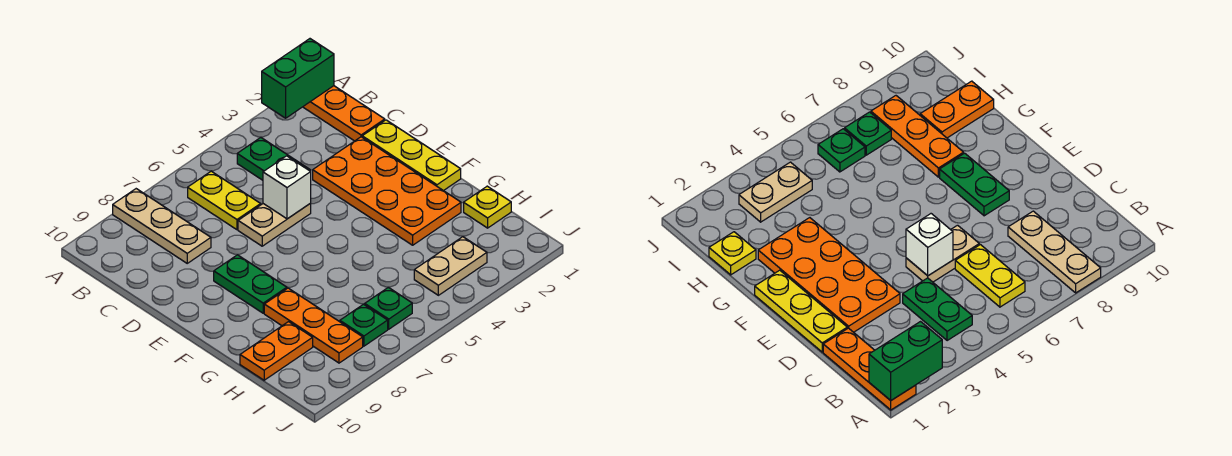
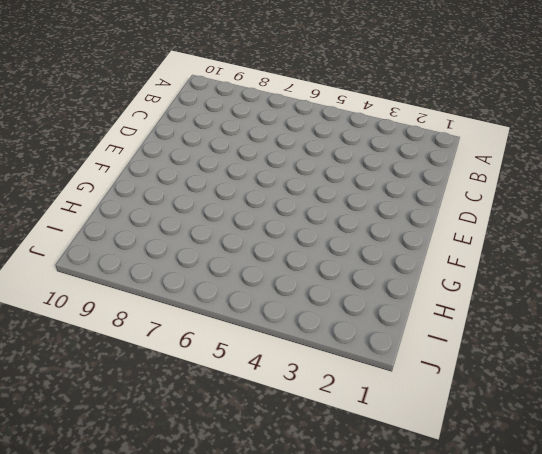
none -> orange 1x3 plate [303,86,385,141]
none -> tan 1x3 plate [113,189,211,263]
none -> green 1x2 plate [237,138,310,180]

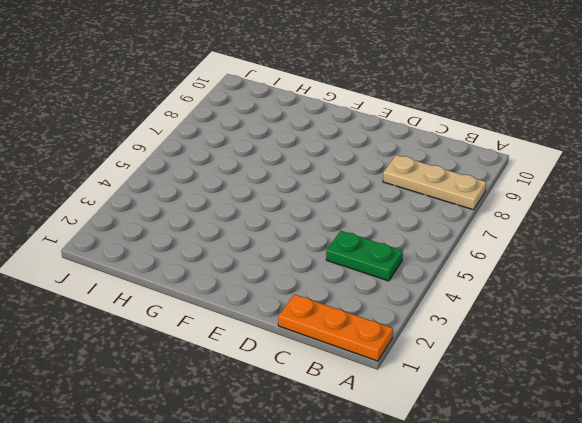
none -> yellow 1x2 plate [188,171,261,230]
none -> yellow 1x3 plate [362,120,461,191]
none -> orange 2x4 plate [313,137,461,245]

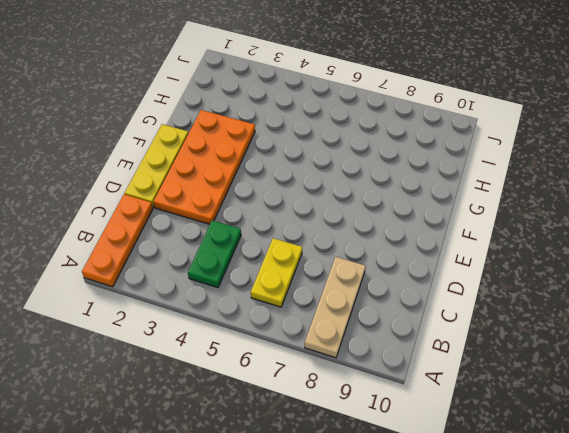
none -> tan 1x2 plate [238,203,311,246]
none -> green 1x2 plate [214,255,287,313]
none -> orange 1x3 plate [264,288,363,363]

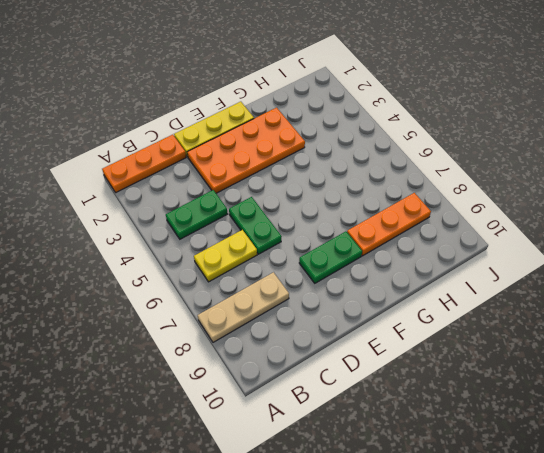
green 1x2 plate [229,197,282,254] -> tan 1x2 plate [238,203,311,246]
none -> yellow 1x1 plate [464,186,511,228]
none -> orange 1x2 plate [240,322,313,380]
none -> tan 1x2 plate [414,237,487,295]

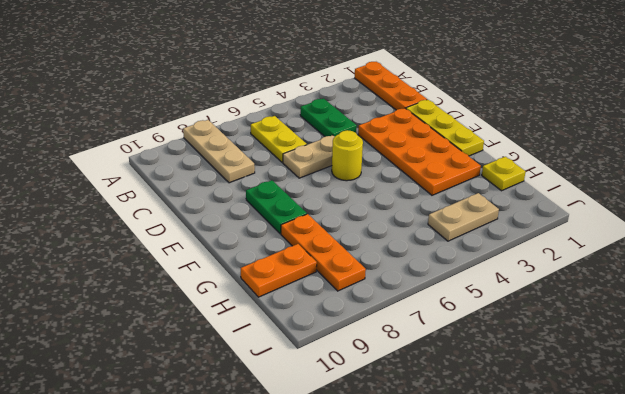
yellow 1x1 round brick [332,130,363,181] -> none
none -> green 1x1 plate [365,287,412,329]
none -> green 1x1 plate [340,304,388,346]
none -> green 1x2 brick [262,39,334,118]

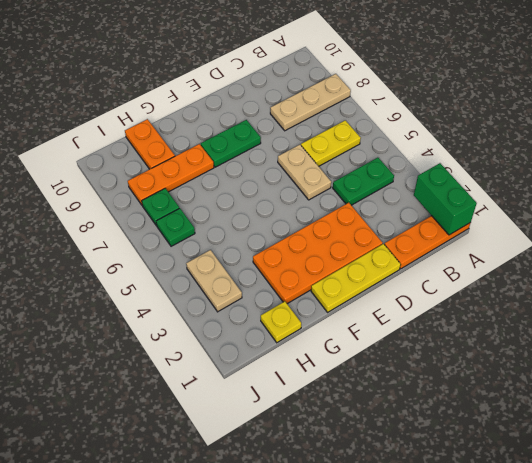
none -> white 1x1 brick [263,156,311,219]

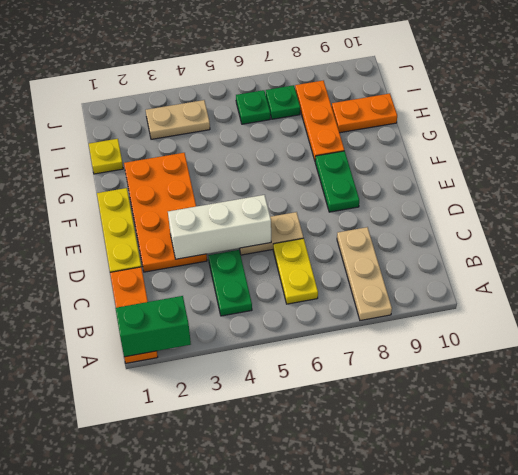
white 1x3 brick [168,195,271,259] -> white 1x1 brick [263,156,311,219]

